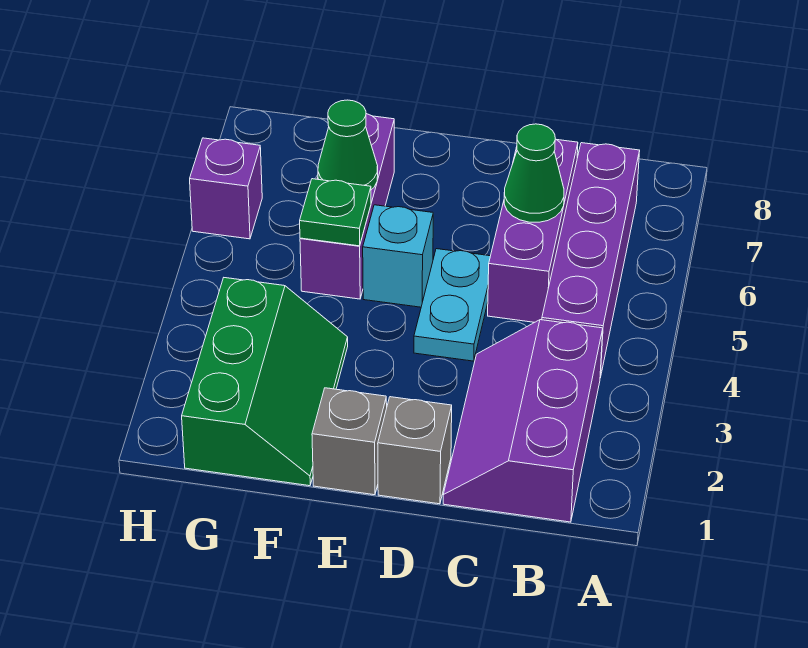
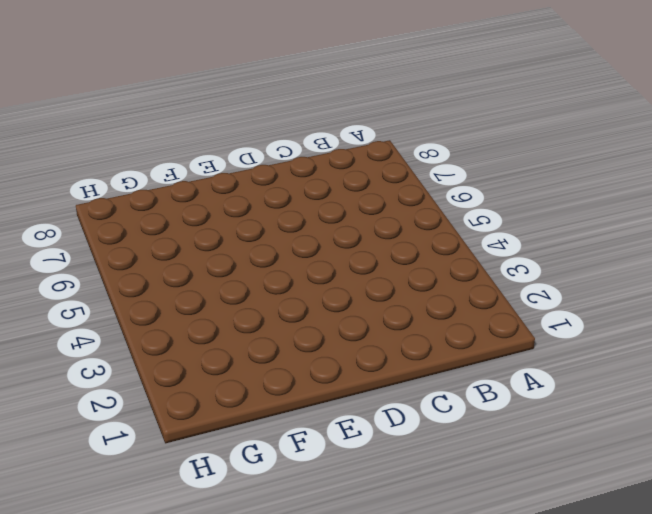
none -> purple 2x3 slope [443,320,603,522]
none -> purple 1x4 brick [542,143,640,378]
none -> purple 1x3 brick [488,139,578,322]

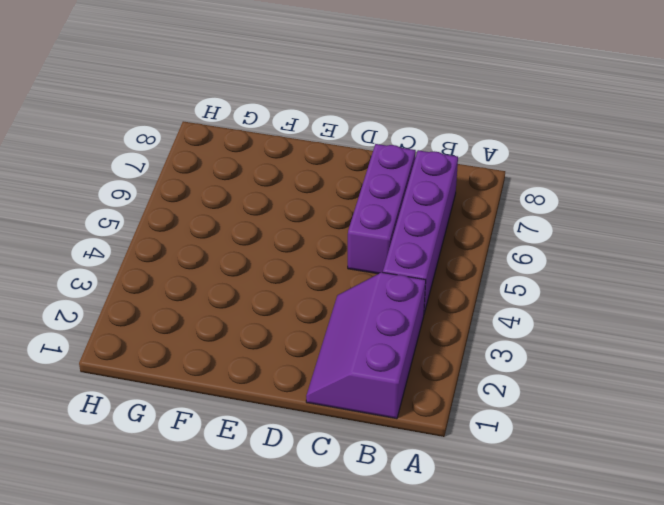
none -> grey 1x1 brick [378,397,452,504]
none -> cyan 1x2 plate [414,249,490,361]
none -> grey 1x1 brick [312,388,387,495]

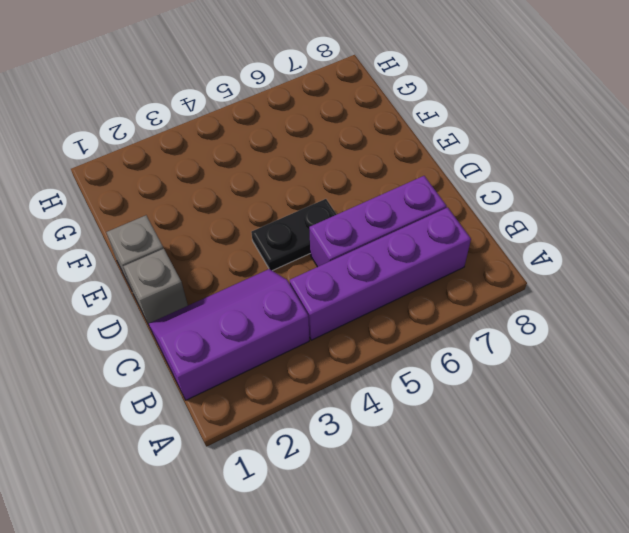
black 1x2 plate [251,199,337,271] -> cyan 1x2 plate [414,249,490,361]
none -> cyan 1x1 brick [363,205,433,307]
none -> green 2x3 slope [182,278,348,486]
none -> purple 1x3 brick [300,114,394,299]

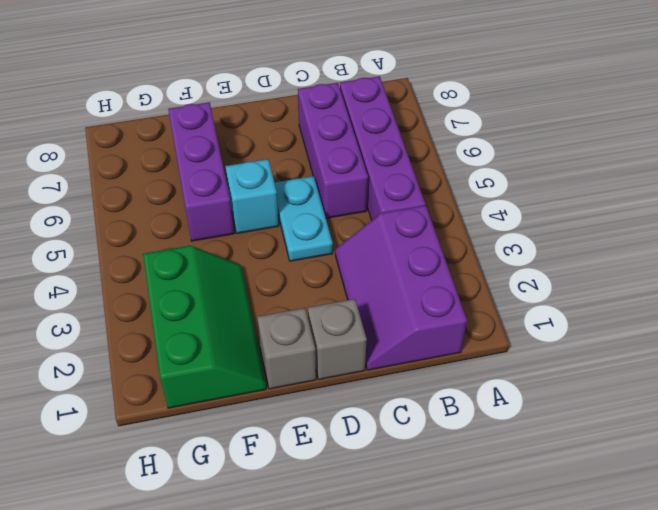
none -> purple 1x1 brick [190,138,262,239]
none -> green 1x1 cone [504,124,564,222]
none -> green 1x1 plate [300,179,371,246]

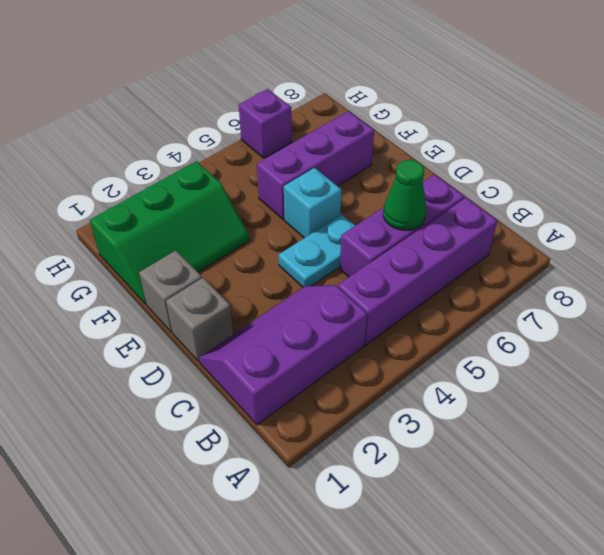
none -> green 1x1 plate [300,179,371,246]
none -> green 1x1 cone [318,100,378,190]

